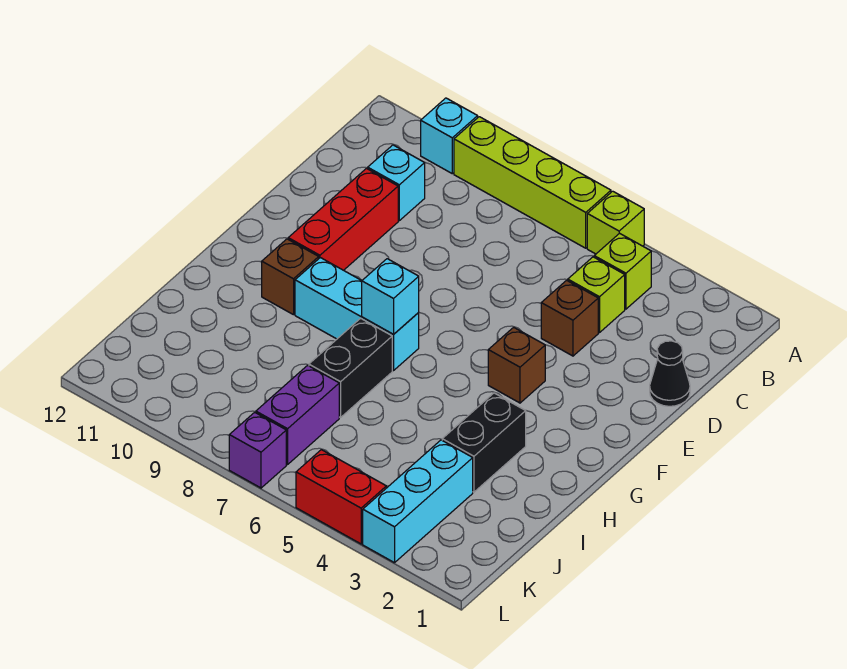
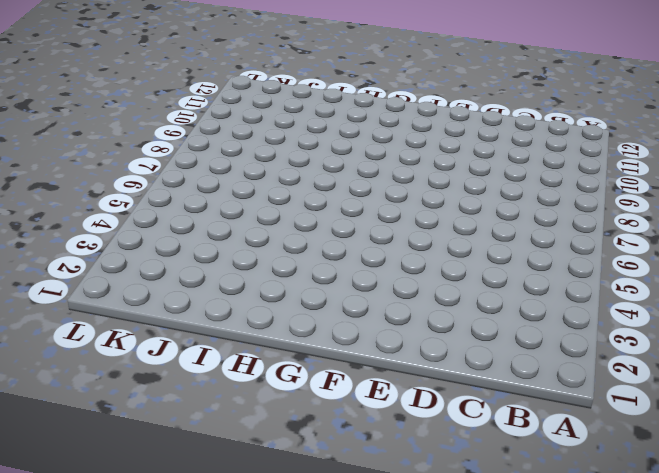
none -> lime 1x1 brick [587,191,644,254]
none -> lime 1x4 brick [454,117,611,248]
none -> cyan 1x1 brick [421,98,478,174]

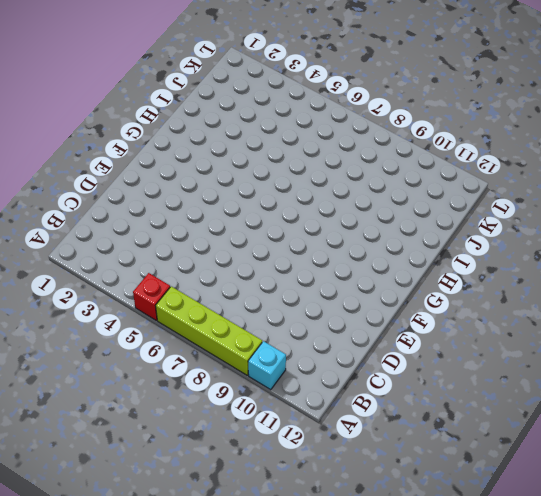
red 1x1 brick [133,273,170,320] -> lime 1x1 brick [587,191,644,254]
none -> lime 1x1 brick [594,233,651,309]
none -> lime 1x1 brick [568,257,625,333]
none -> cyan 1x1 brick [368,145,425,221]

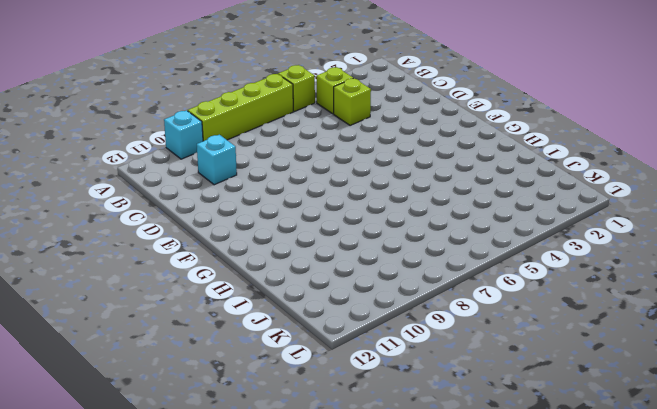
none -> black 1x1 cone [650,341,690,406]
none -> brown 1x1 brick [541,280,598,356]
none -> red 1x3 brick [288,169,398,270]

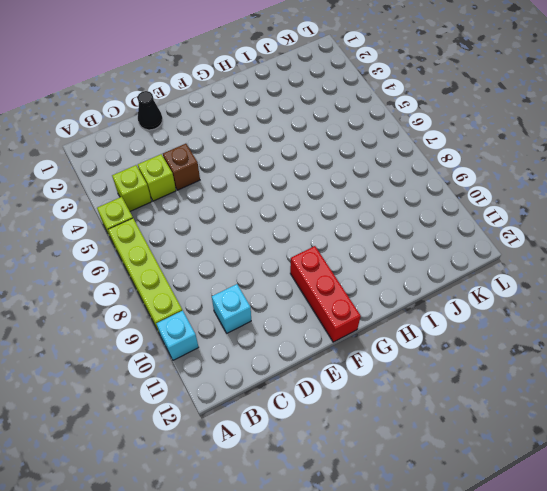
red 1x3 brick [290,246,361,342] -> red 1x3 brick turned to [288,169,398,270]
none -> brown 1x1 brick [488,327,545,403]
none -> cyan 1x3 brick [295,258,419,371]
none -> brown 1x1 brick [262,239,319,315]

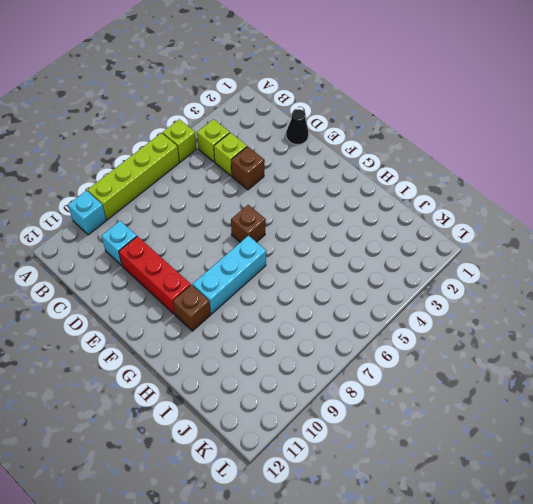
brown 1x1 brick [231,205,266,242] -> brown 1x1 brick moved to [488,327,545,403]
none -> black 1x2 brick [442,393,526,492]
none -> black 1x2 brick [309,318,392,418]
none -> cyan 1x3 brick [363,440,473,563]

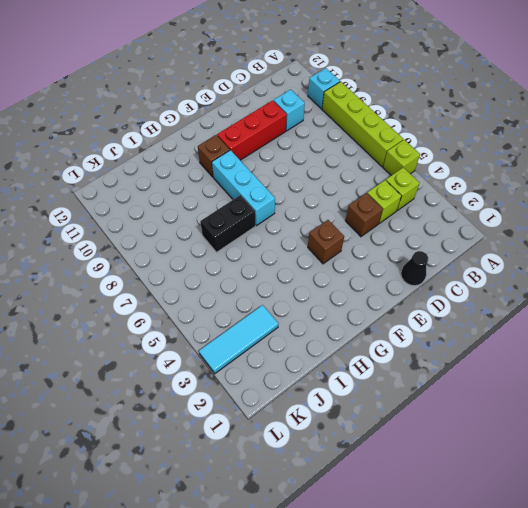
cyan 1x3 tile [199,305,278,374] -> cyan 1x3 brick [363,440,473,563]
none -> black 1x2 brick [442,393,526,492]
none -> purple 1x2 brick [256,365,339,464]
none -> red 1x2 brick [296,450,386,544]

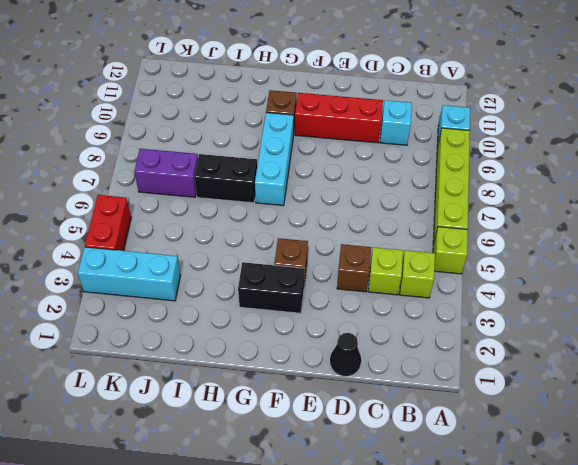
black 1x2 brick [238,262,305,313] -> black 1x2 brick moved to [442,393,526,492]
none -> purple 1x1 brick [229,412,286,488]
none -> cyan 1x1 brick [362,259,419,334]

